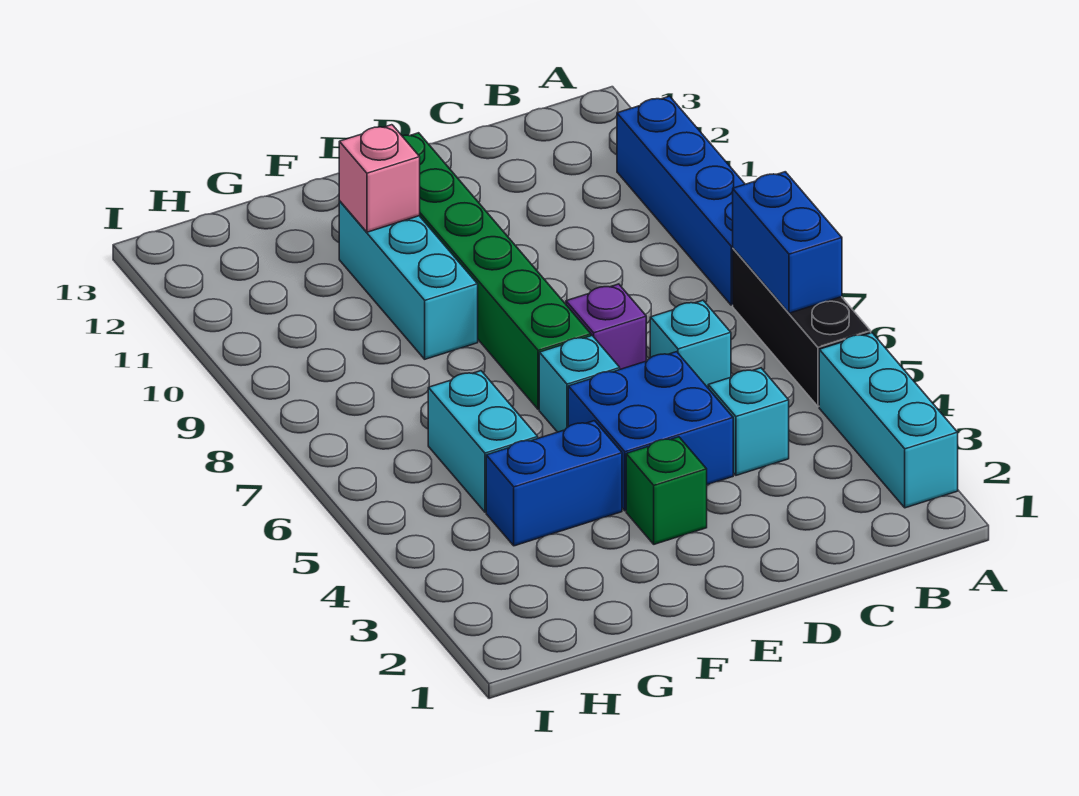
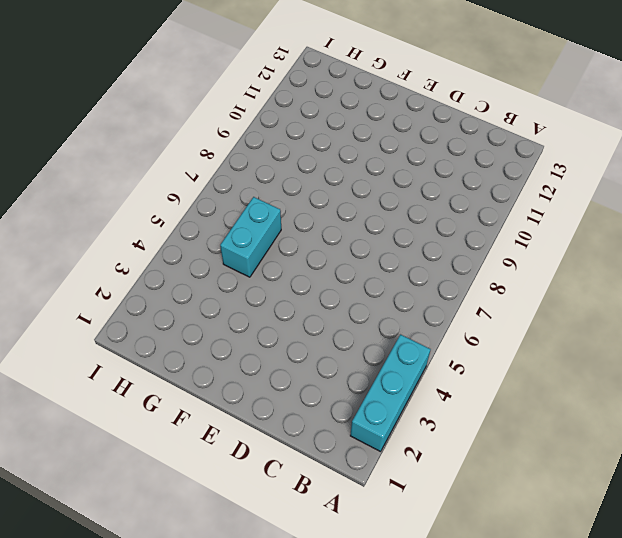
none -> black 1x3 brick [733,248,871,407]
none -> blue 1x4 brick [617,96,745,305]
none -> cyan 1x1 brick [708,368,789,475]

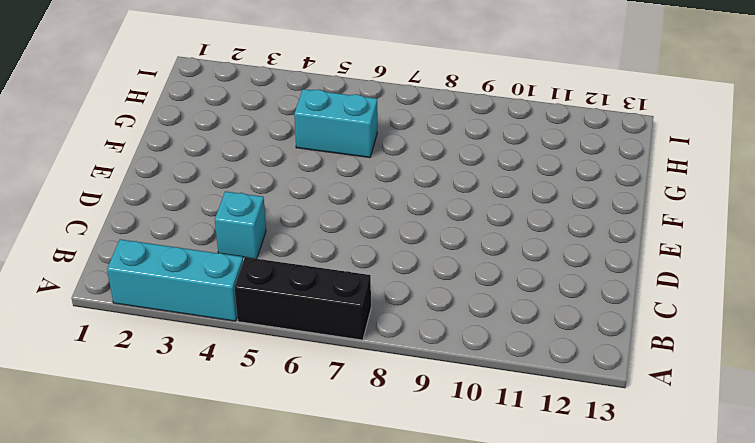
none -> blue 1x4 brick [617,96,745,305]
none -> cyan 1x1 brick [650,300,731,388]
none -> blue 2x2 brick [568,352,733,511]

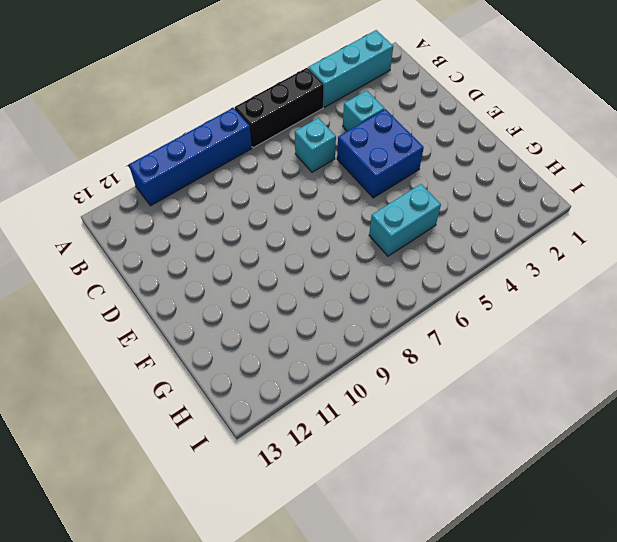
none -> purple 1x1 brick [566,284,646,369]
none -> green 1x1 brick [626,437,707,544]
none -> cyan 1x1 brick [539,336,620,432]

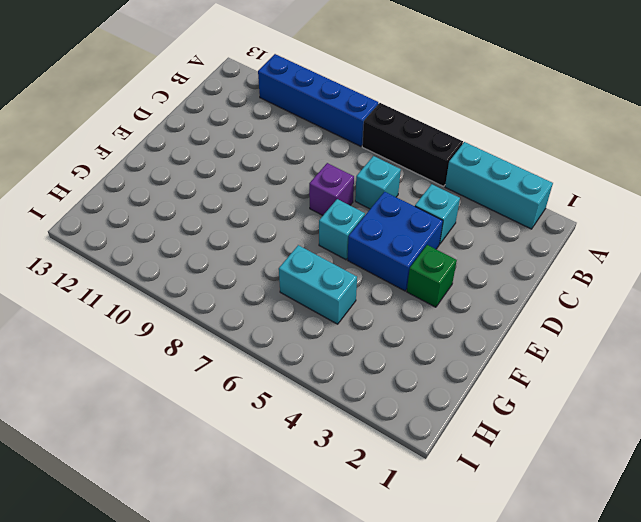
none -> green 1x6 brick [402,133,591,409]
none -> blue 1x2 brick [486,421,622,546]
none -> cyan 1x3 brick [339,201,478,359]

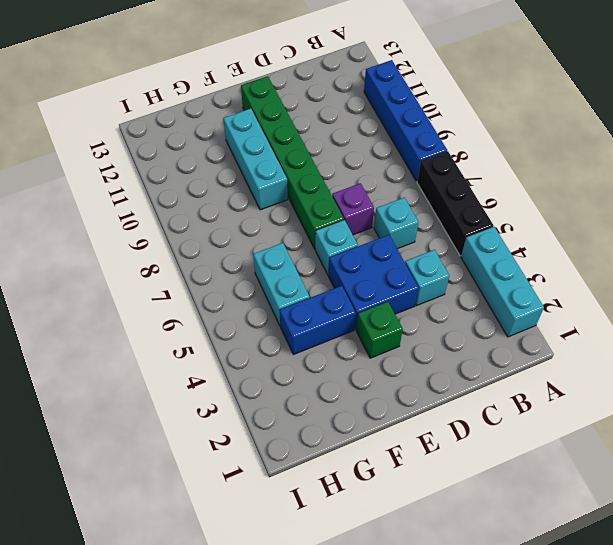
none -> blue 1x2 brick [733,172,842,313]
none -> pink 1x1 brick [339,125,420,232]

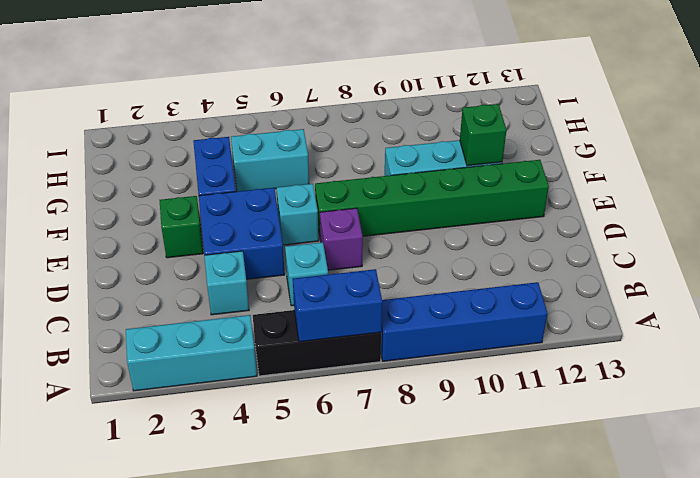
green 1x1 brick [460,104,506,166] -> pink 1x1 brick [339,125,420,232]

